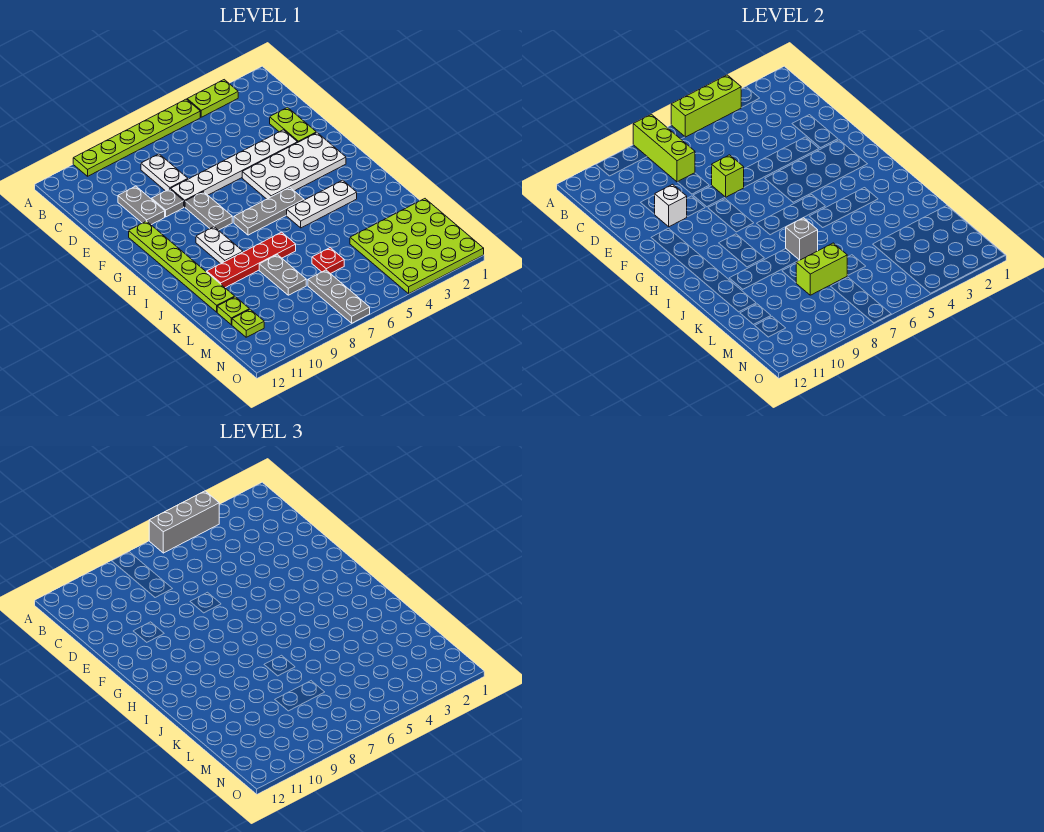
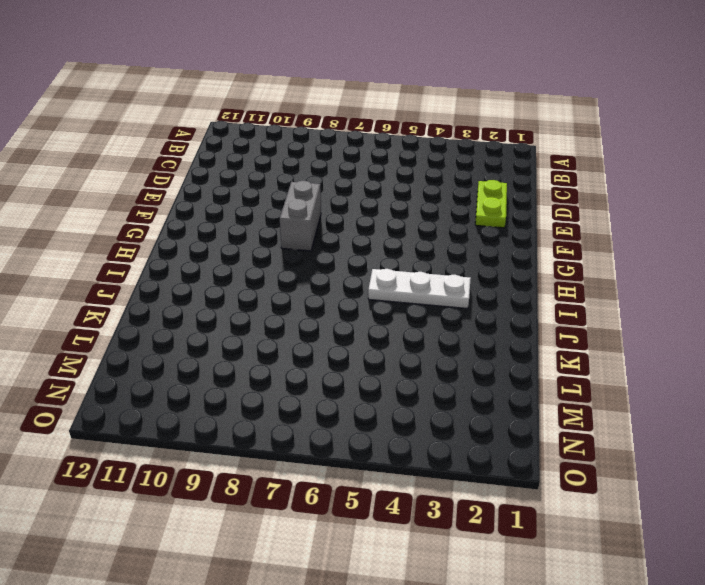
grey 1x2 brick [280,181,321,251] -> grey 1x2 plate [185,192,232,230]
none -> lime 1x2 plate [187,80,238,117]
none -> lime 1x6 plate [73,99,200,176]
none -> white 1x2 plate [141,154,188,191]

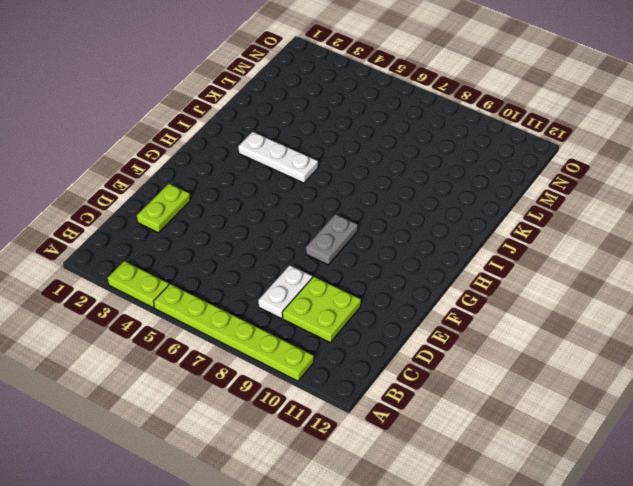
lime 2x2 plate [282,277,361,342] -> grey 1x2 plate [118,186,165,225]
none -> white 1x6 plate [171,130,298,207]
none -> grey 1x1 plate [152,189,184,217]
none -> white 2x4 plate [242,133,346,199]

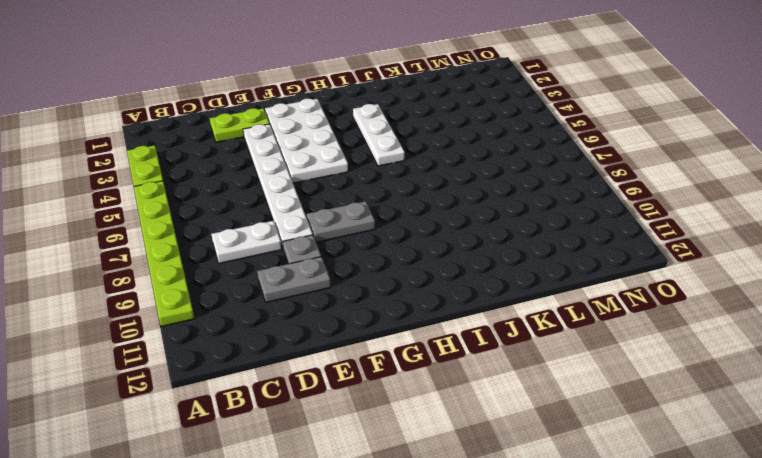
none -> lime 1x6 plate [129,221,235,312]
none -> grey 1x3 plate [234,187,304,235]
none -> white 1x2 plate [196,227,243,264]

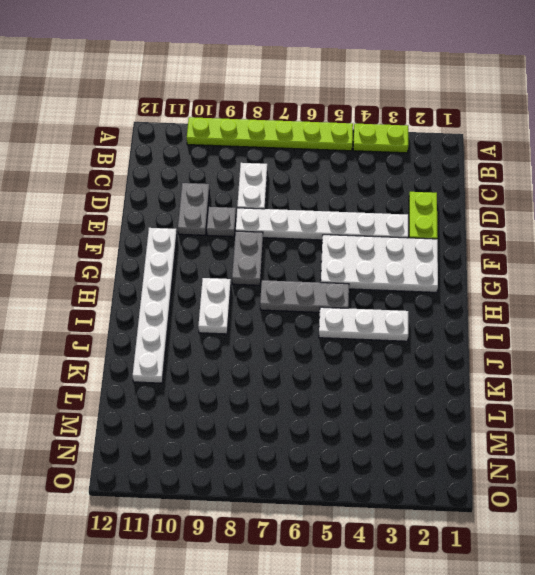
white 1x6 plate [133,228,177,383] -> lime 1x6 plate [129,221,235,312]
none -> red 1x4 plate [207,232,296,288]
none -> grey 1x2 plate [259,255,306,295]
none -> lime 4x4 plate [350,199,484,294]

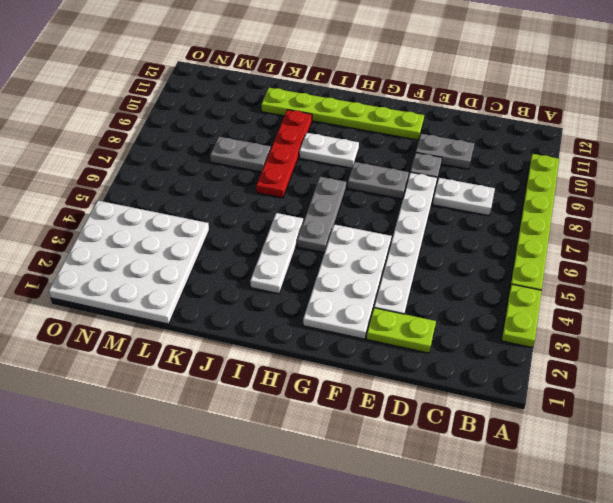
white 4x4 plate [49,201,209,324] -> lime 4x4 plate [350,199,484,294]
none -> red 1x1 plate [312,248,344,274]
none -> lime 1x1 plate [217,297,250,325]
none -> grey 1x3 plate [308,270,370,323]

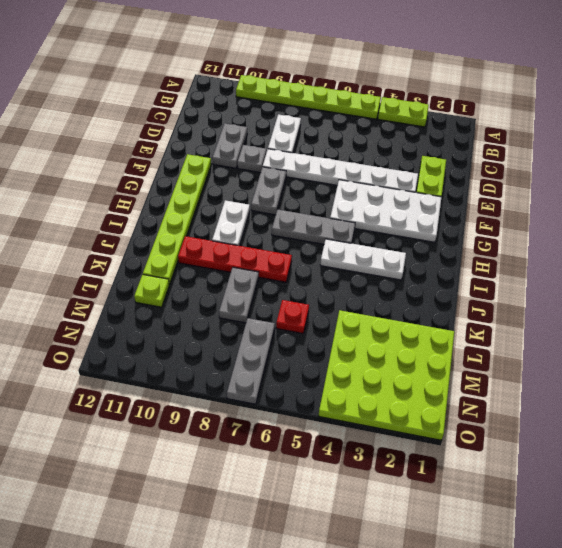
none -> lime 1x1 plate [232,310,264,337]
none -> lime 1x3 brick [671,75,741,137]
none -> lime 1x3 brick [633,114,695,182]

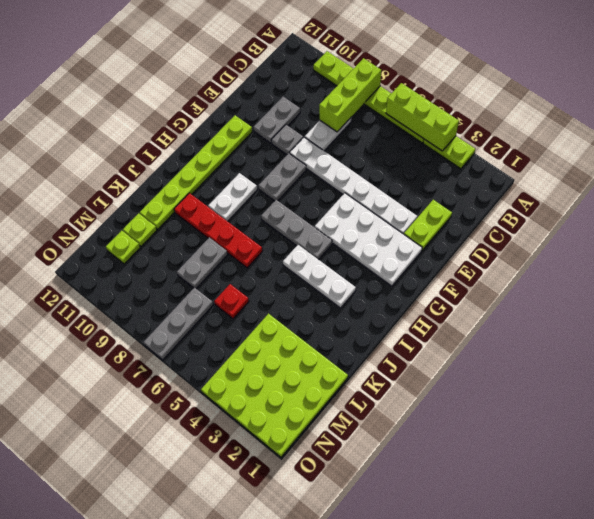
none -> lime 1x1 brick [712,155,744,197]
none -> white 1x1 brick [655,184,687,227]
none -> grey 1x1 brick [786,218,818,260]

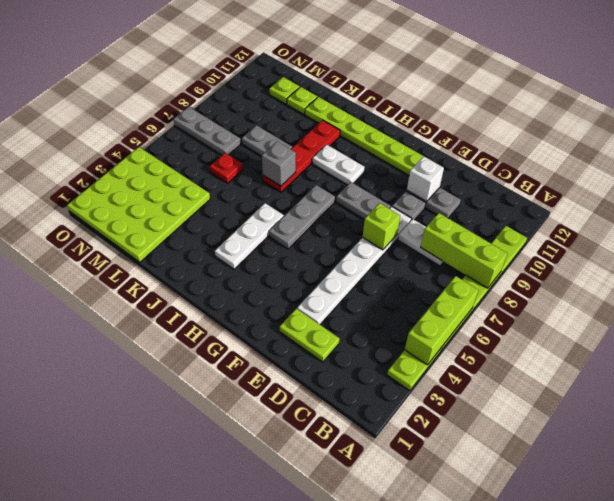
none -> white 2x4 plate [242,133,346,199]
none -> lime 1x2 brick [796,243,847,295]
none -> grey 1x3 brick [149,491,219,553]

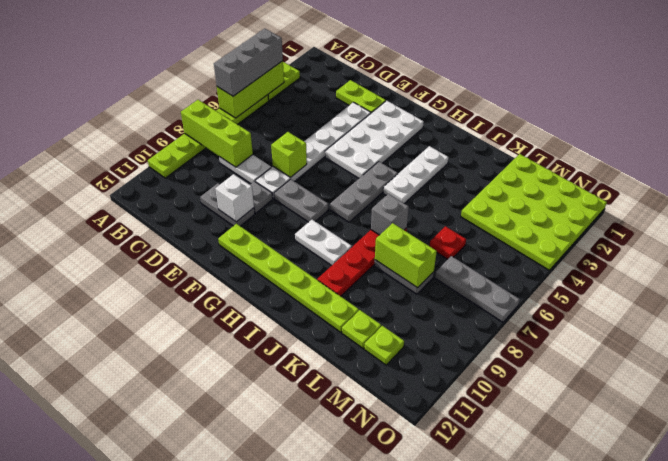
lime 1x2 brick [375,223,437,288] -> lime 1x2 brick turned to [796,243,847,295]

